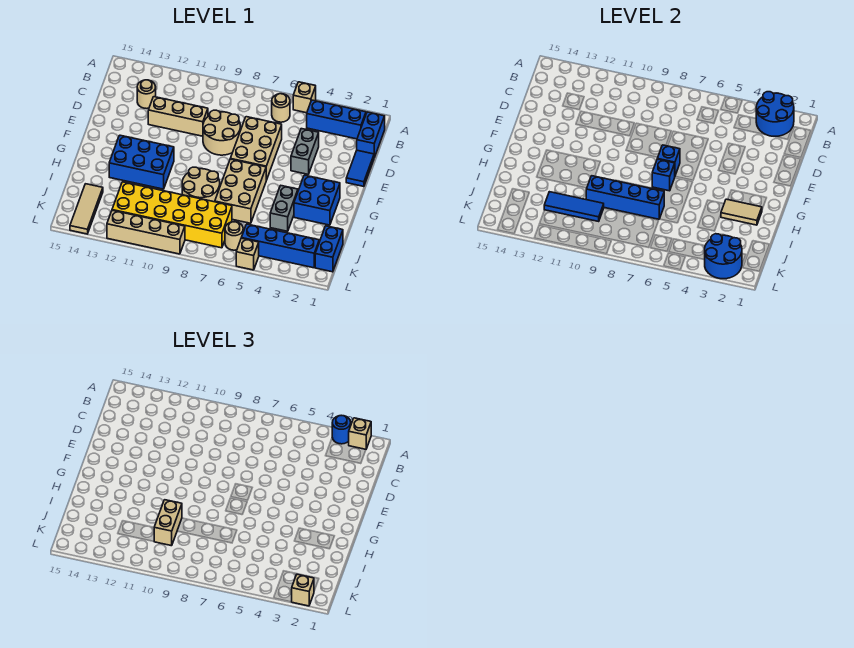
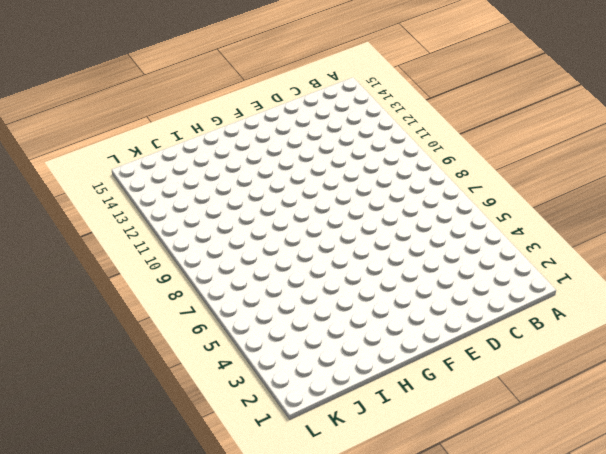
none -> tan 1x1 brick [293,82,316,113]
none -> blue 1x2 brick [357,112,385,157]
none -> blue 1x3 brick [307,100,366,139]
none -> tan 1x1 round brick [272,94,290,122]

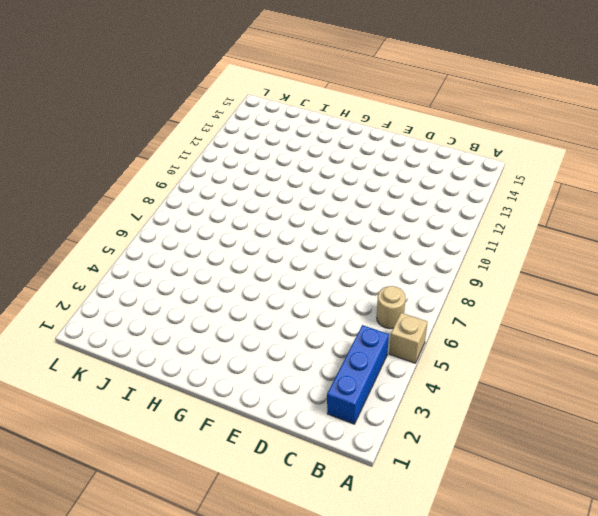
none -> blue 1x2 brick [357,112,385,157]
none -> tan 1x1 round brick [137,80,156,109]
none -> blue 1x2 tile [346,150,374,186]
none -> grey 1x2 brick [291,129,319,174]

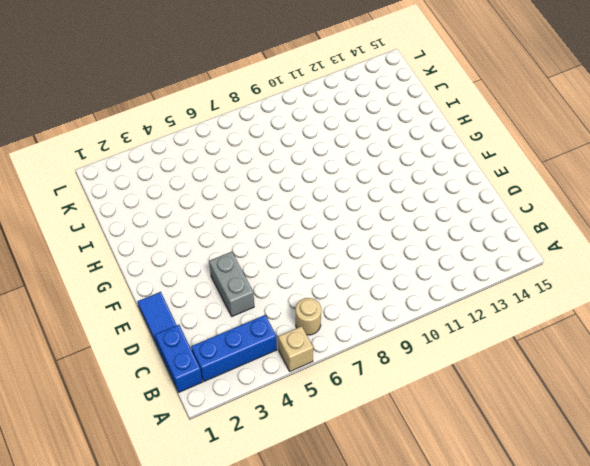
none -> tan 1x1 round brick [137,80,156,109]
none -> tan 2x3 brick [231,117,282,180]
none -> tan 2x2 round brick [203,110,240,155]
none -> tan 1x3 brick [148,97,208,136]

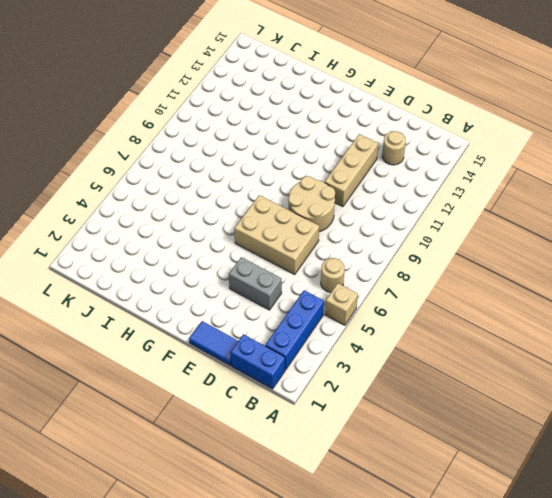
none -> blue 2x2 brick [294,175,340,225]
none -> tan 2x3 brick [215,159,266,223]
none -> blue 2x3 brick [109,135,174,189]
none -> grey 1x2 brick [270,186,298,231]

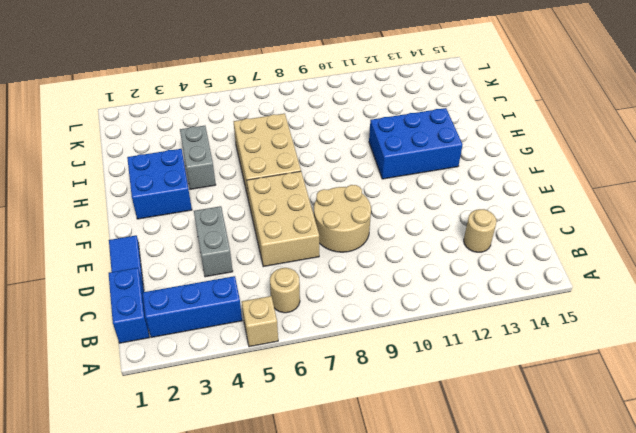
none -> tan 1x3 brick [148,97,208,136]
none -> tan 2x2 round brick [182,167,220,202]
none -> blue 1x2 brick [315,226,343,272]
none -> yellow 2x6 brick [112,182,232,248]

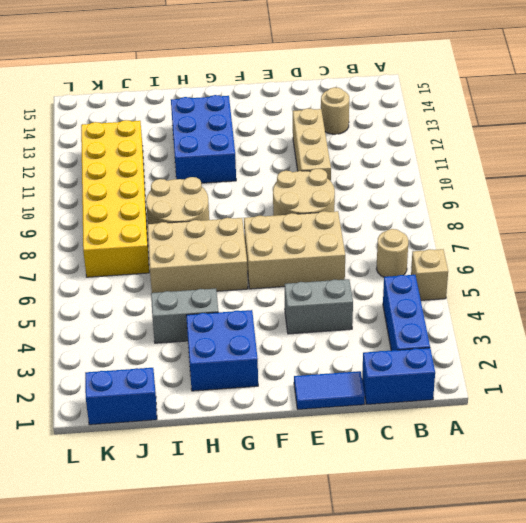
none -> tan 1x3 tile [70,184,103,234]
none -> blue 1x4 brick [242,224,319,268]
none -> tan 1x1 round brick [225,222,243,250]
none -> tan 1x1 brick [236,238,259,270]

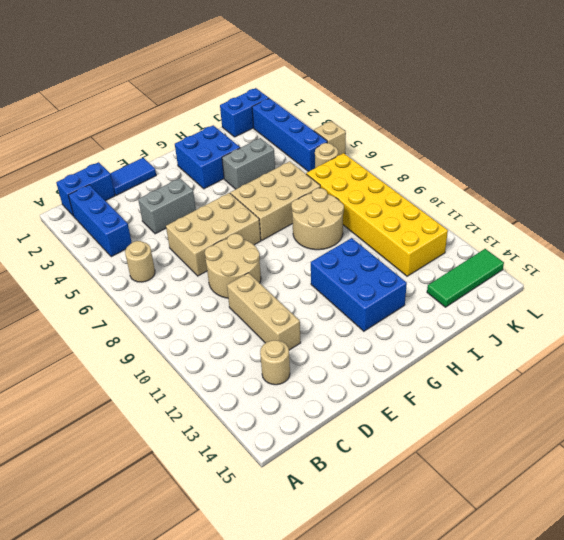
green 1x3 tile [427,249,504,307] -> tan 1x3 tile [70,184,103,234]
none -> tan 1x1 brick [293,82,316,113]
none -> tan 1x4 brick [107,210,185,254]
none -> blue 2x2 round brick [756,92,794,136]
none -> blue 1x1 brick [658,145,680,175]

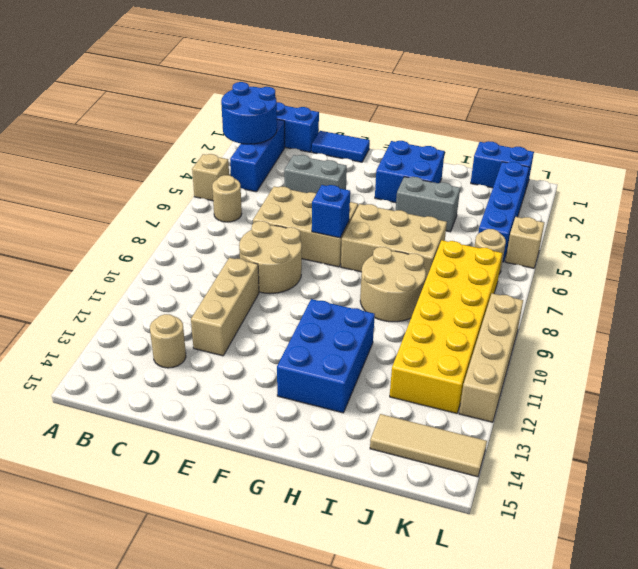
none -> blue 1x1 brick [652,159,675,191]
none -> tan 1x2 tile [721,199,762,225]
none -> blue 1x4 brick [586,176,664,219]
none -> blue 1x3 tile [544,192,604,221]

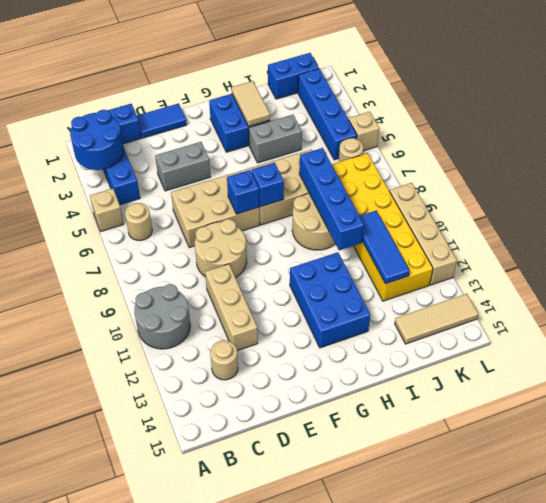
grey 2x2 round brick [135,284,190,349] -> none
none -> blue 2x2 round brick [705,234,742,279]
none -> tan 1x1 brick [349,418,371,449]
none -> blue 1x1 round brick [332,416,351,444]
none -> tan 1x2 brick [154,500,182,546]

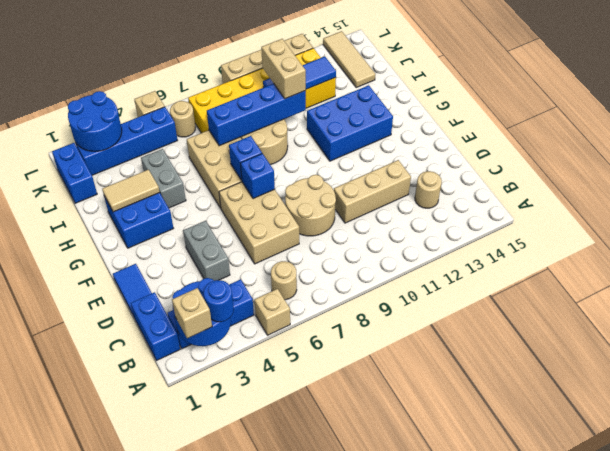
none -> tan 1x1 brick [292,574,314,606]

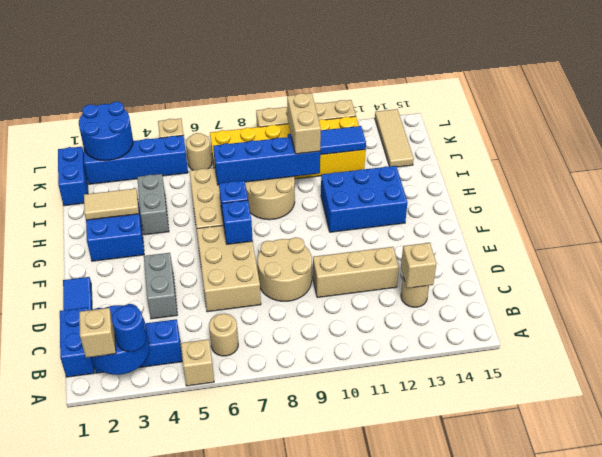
tan 1x1 brick [401,243,436,288] -> tan 1x1 brick moved to [292,574,314,606]

